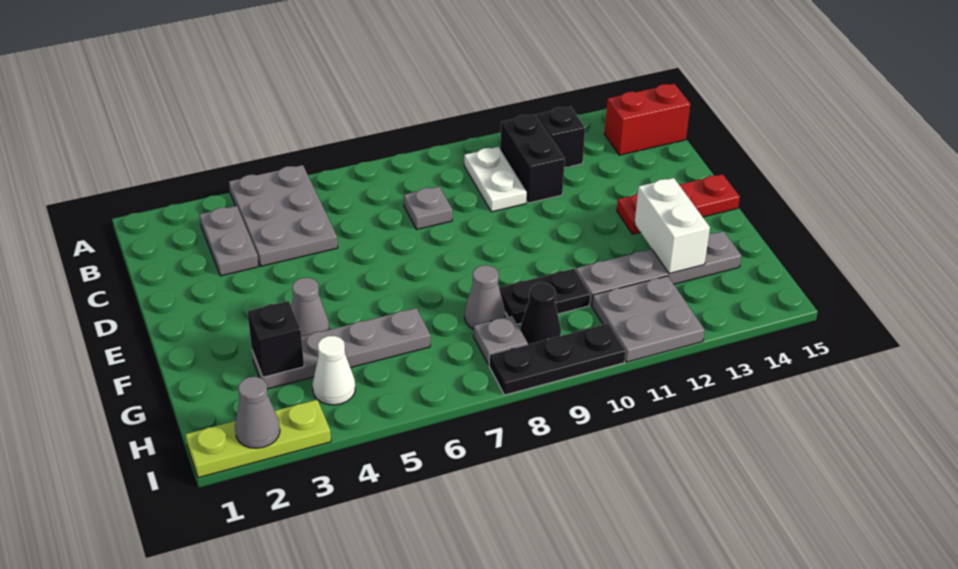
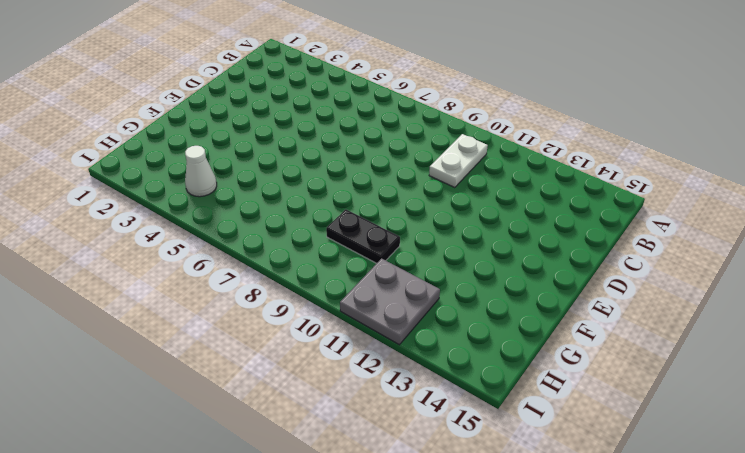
none -> grey 2x3 plate [229,165,338,266]
none -> grey 1x2 plate [199,206,259,276]
none -> black 1x2 brick [500,115,565,203]

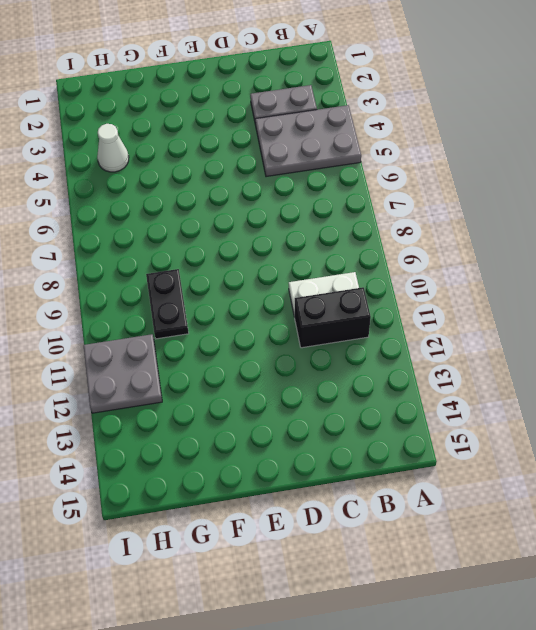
none -> black 1x1 brick [537,107,585,168]
none -> red 1x2 brick [605,84,690,155]
none -> grey 1x1 plate [404,187,452,229]

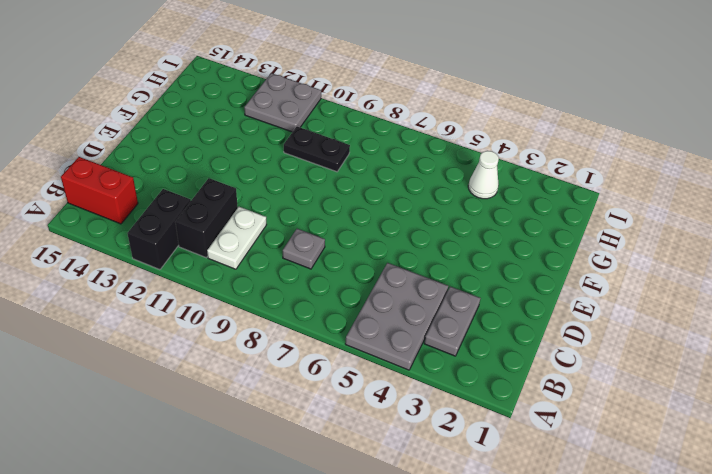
black 1x2 brick [127,189,191,270] -> black 1x1 brick [537,107,585,168]
none -> red 1x3 plate [617,174,740,234]
none -> grey 1x1 cone [291,278,329,337]
none -> grey 1x4 plate [252,308,430,389]

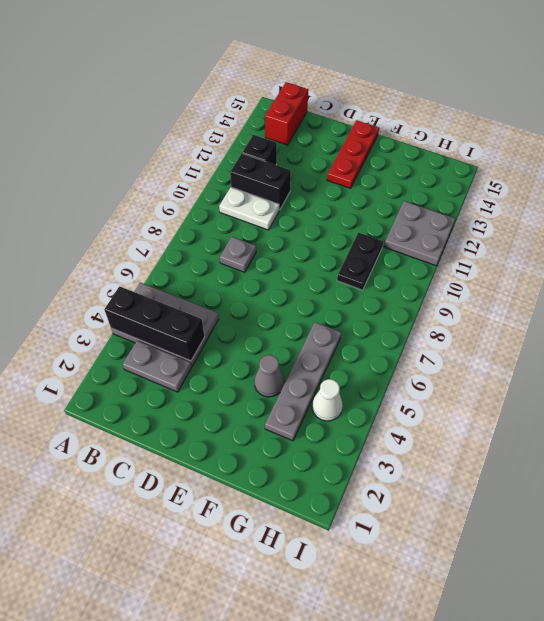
black 1x3 brick [104,286,204,361] -> none
none -> grey 1x1 cone [465,265,505,329]
none -> grey 1x4 plate [576,231,742,305]
none -> grey 1x1 plate [474,316,528,365]

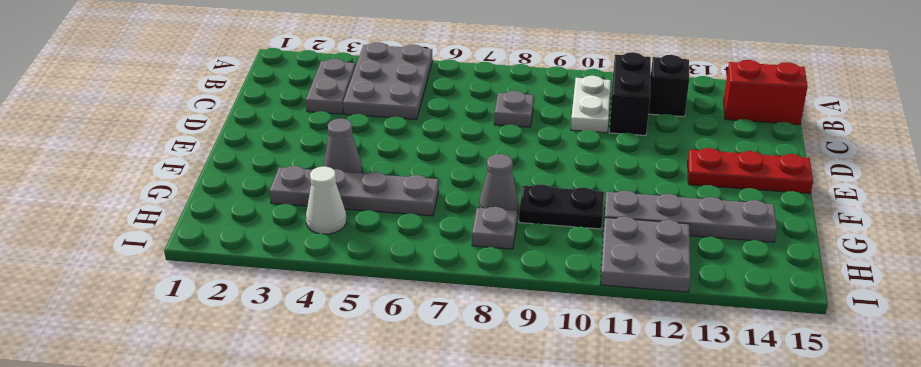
none -> black 1x1 cone [520,283,561,344]
none -> lime 1x3 plate [185,400,331,478]
none -> black 1x3 plate [489,323,626,395]

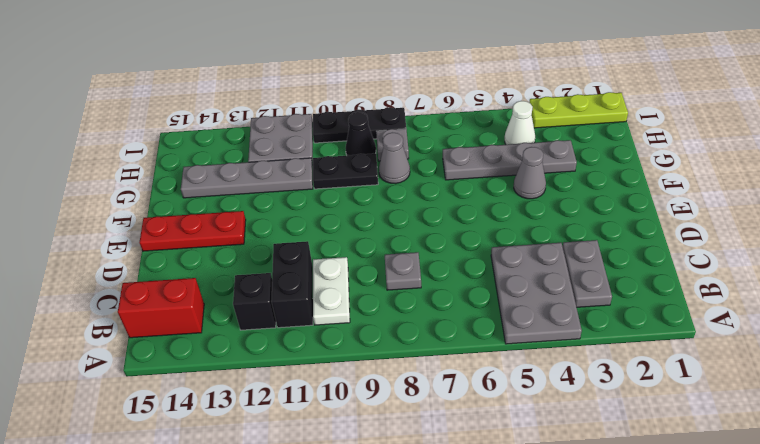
none -> white 1x2 brick [635,178,710,274]
none -> black 1x1 brick [247,301,304,377]
none -> grey 1x1 cone [235,377,280,448]

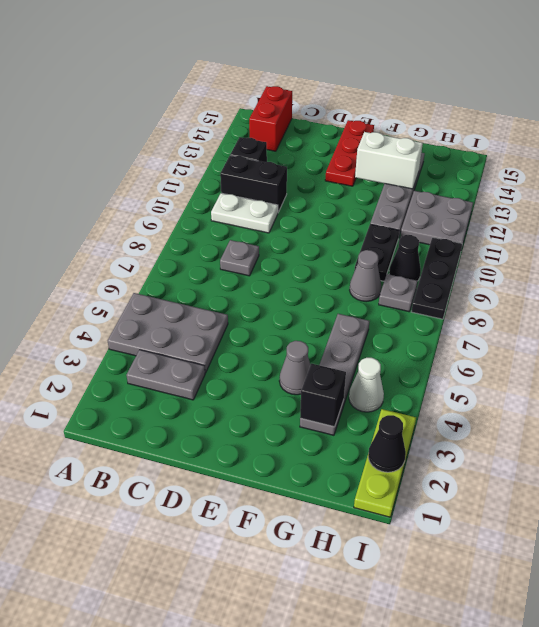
black 1x1 cone [368,415,406,472] -> grey 1x1 cone [235,377,280,448]

